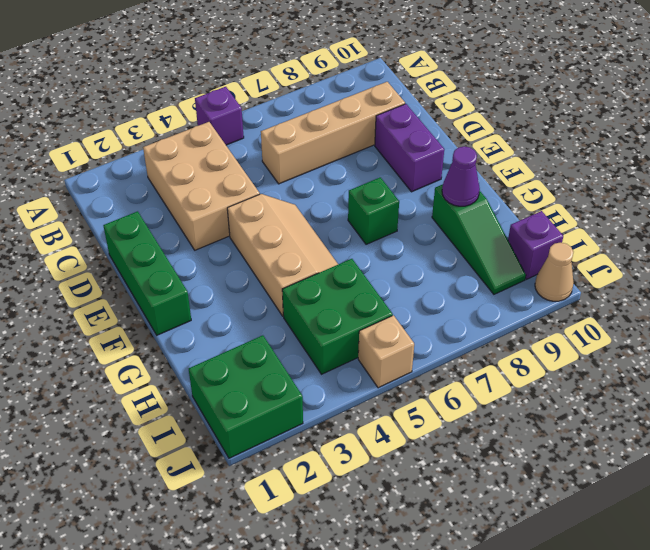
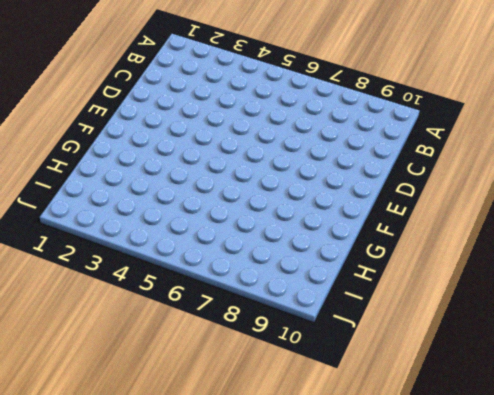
none -> purple 1x1 brick [195,87,244,145]
none -> tan 2x3 brick [143,122,260,250]
none -> tan 1x4 brick [261,82,405,184]

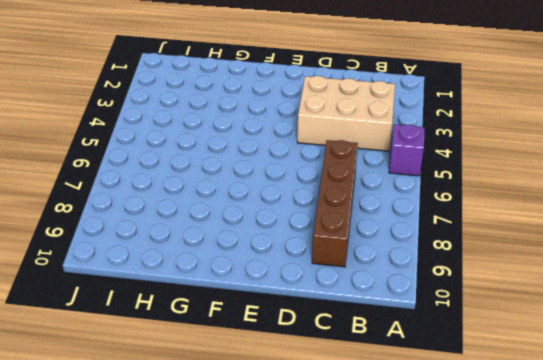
brown 1x4 brick [312,140,358,267] -> tan 1x4 brick [261,82,405,184]
none -> green 1x3 brick [103,211,191,335]
none -> purple 1x2 brick [375,104,444,192]
none -> tan 2x3 slope [227,194,338,316]

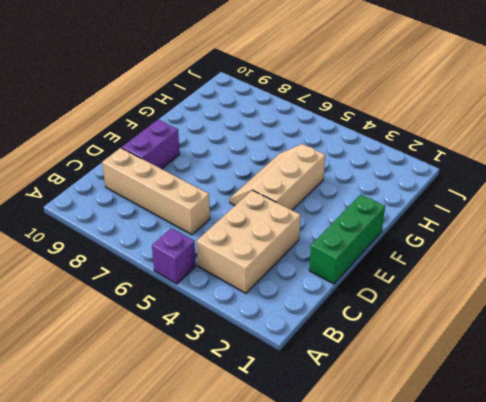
none -> green 1x1 brick [348,177,399,244]
none -> green 1x3 slope [432,184,526,294]
none -> green 2x2 brick [282,259,393,374]

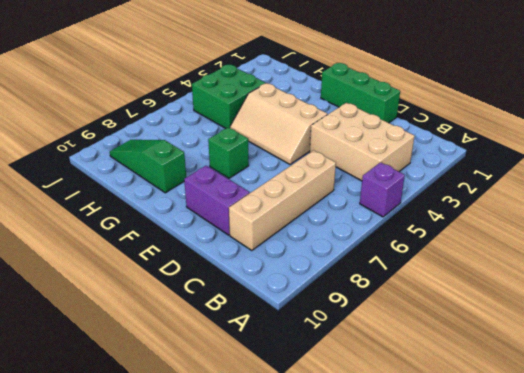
none -> green 2x2 brick [188,335,303,458]
none -> purple 1x1 brick [508,211,563,279]
none -> tan 1x1 brick [358,315,414,388]

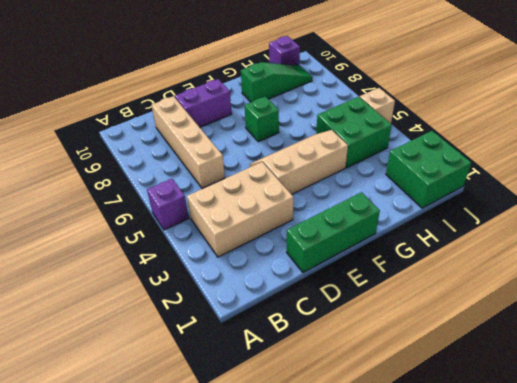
none -> tan 1x1 cone [535,243,574,301]
none -> purple 1x1 cone [442,146,480,206]

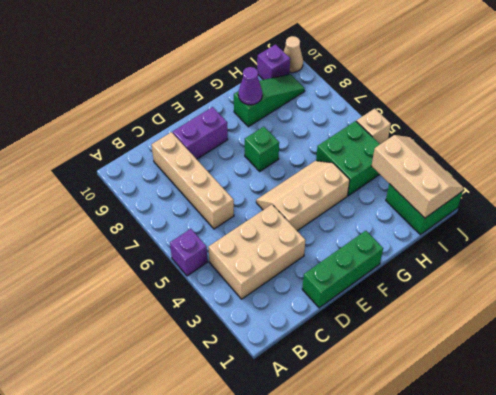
tan 2x3 slope [372,135,464,218] -> none

